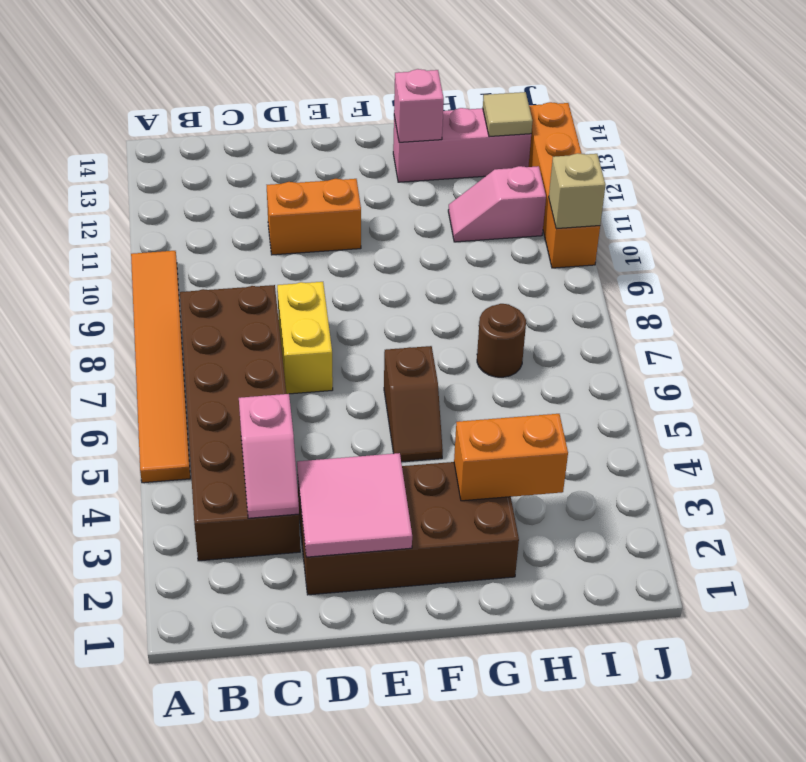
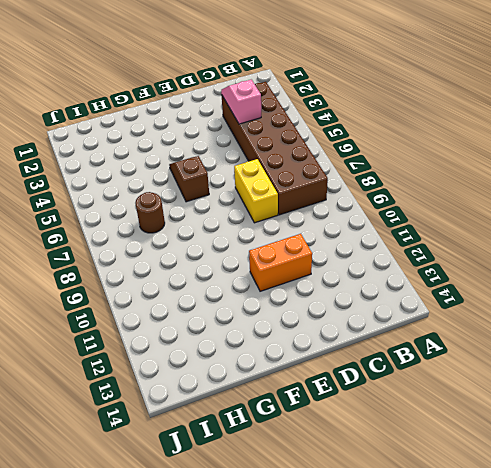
none -> orange 1x6 tile [131,251,190,483]
none -> brown 2x4 brick [298,462,519,595]
none -> pink 1x3 brick [393,108,531,182]

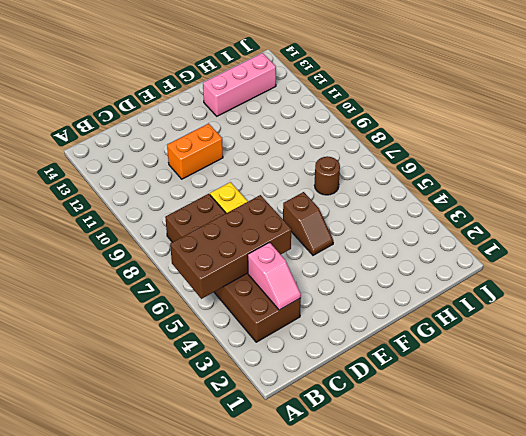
brown 2x4 brick [170,195,291,299] -> brown 2x4 brick moved to [298,462,519,595]
none -> orange 1x6 tile [131,251,190,483]
none -> pink 1x2 slope [448,166,546,242]
none -> orange 1x4 brick [528,102,600,268]

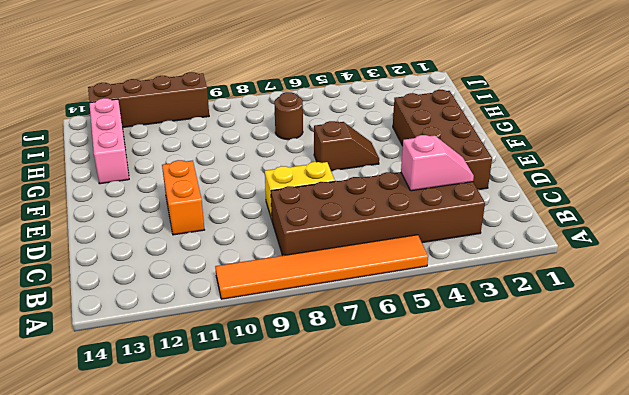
brown 1x4 brick [88,72,209,127] -> orange 1x4 brick [528,102,600,268]
none -> pink 1x2 slope [448,166,546,242]
none -> pink 2x2 tile [297,453,412,557]
none -> orange 1x2 brick [454,414,568,501]

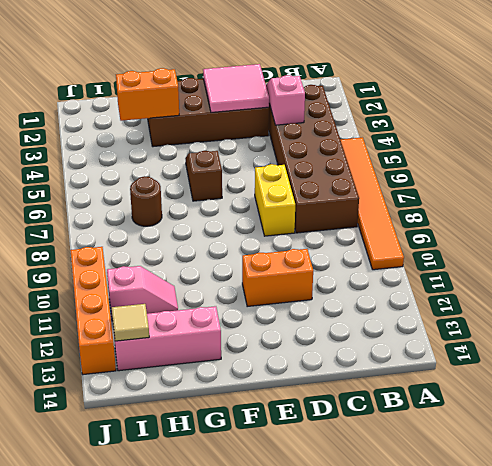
none -> pink 1x1 brick [394,69,444,142]
none -> tan 1x1 brick [549,153,605,229]

